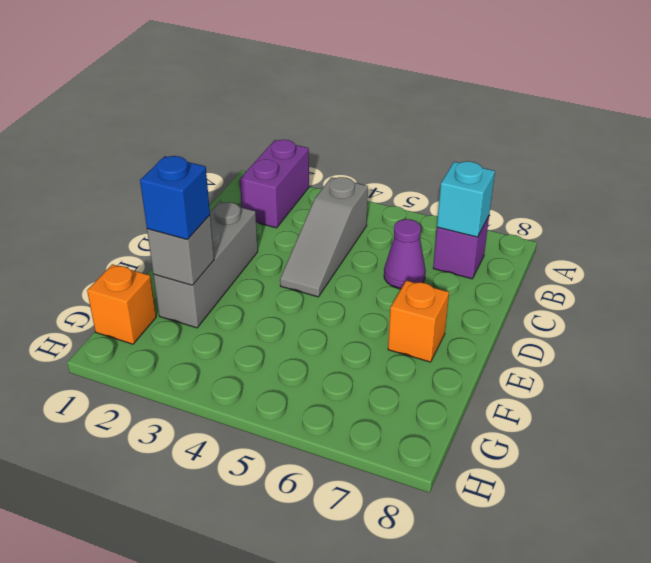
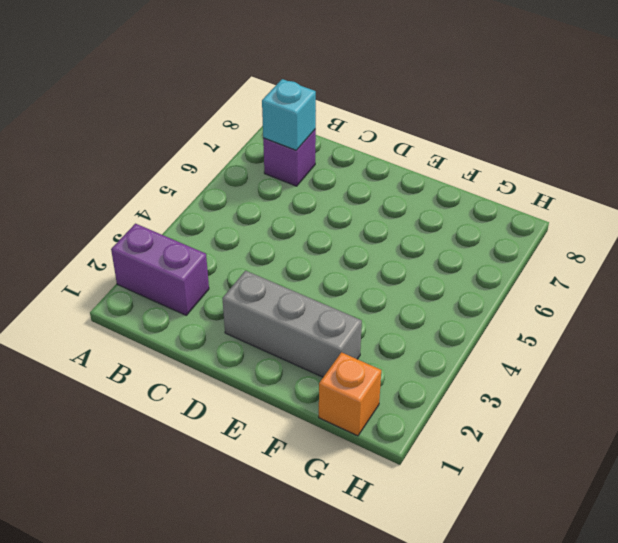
none -> grey 1x3 slope [280,177,368,297]
none -> purple 1x1 cone [384,219,426,289]

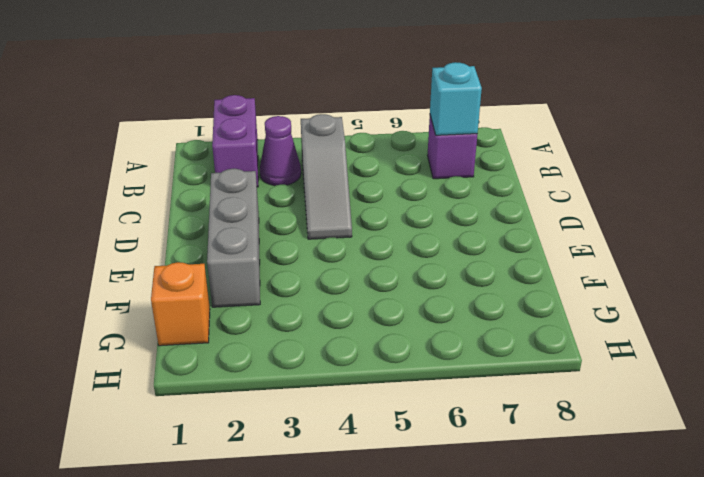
purple 1x1 cone [260,116,301,186] -> purple 1x1 cone moved to [384,219,426,289]
none -> orange 1x1 brick [388,280,449,362]
none -> grey 1x1 brick [147,215,214,285]

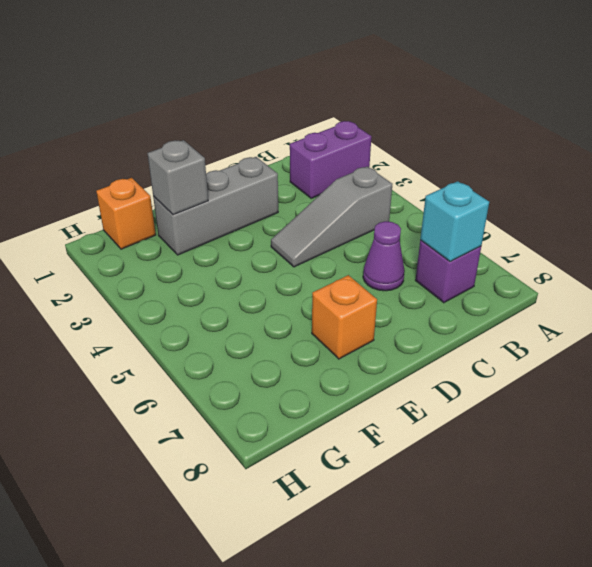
none -> blue 1x1 brick [140,156,210,239]

